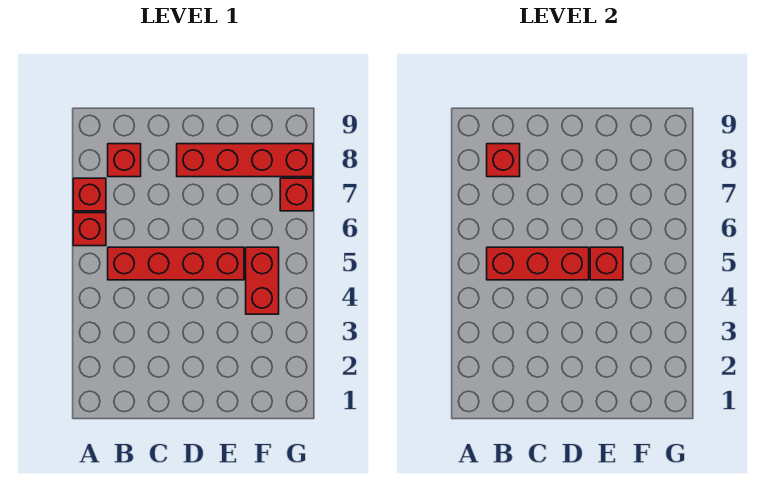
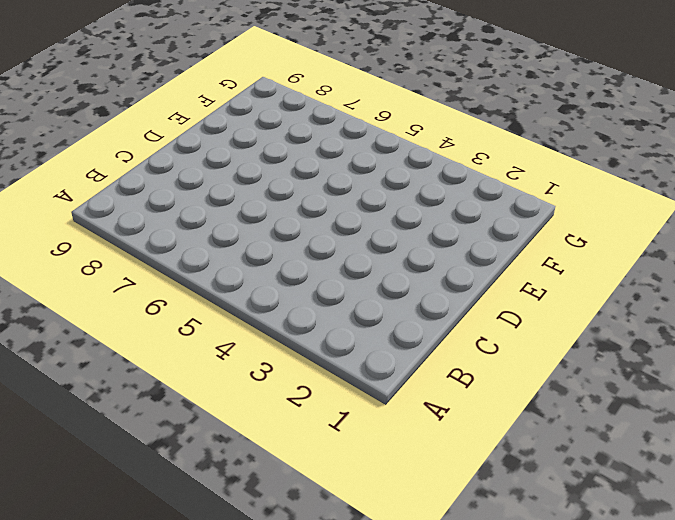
none -> red 1x1 brick [73,213,106,246]
none -> red 1x1 brick [73,178,106,211]

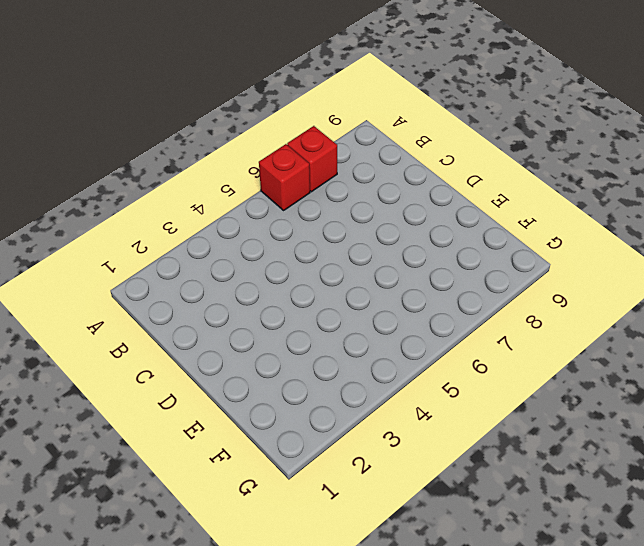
none -> red 1x4 brick [108,247,244,280]
none -> red 1x1 brick [108,144,141,177]

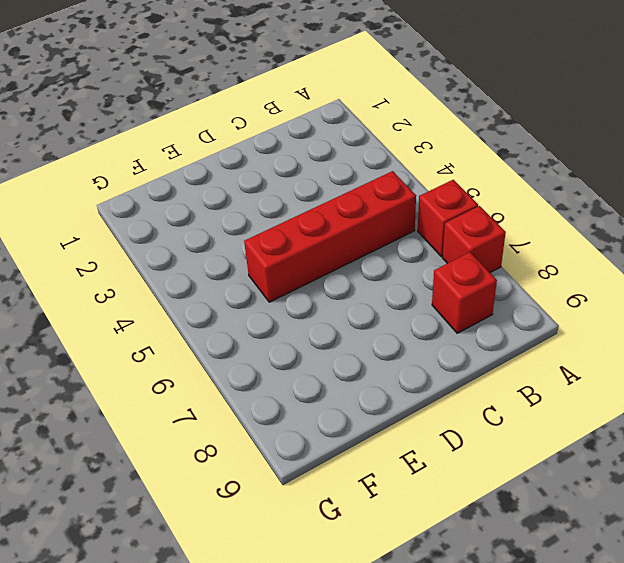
none -> red 1x4 brick [177,144,313,177]
none -> red 1x2 brick [246,247,279,314]

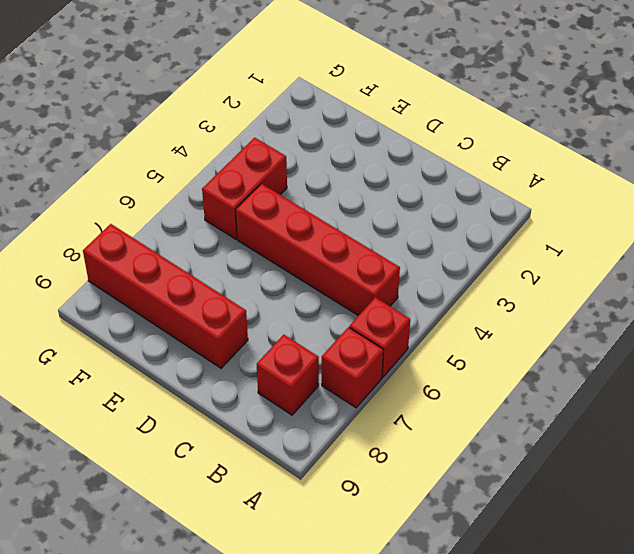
none -> red 1x1 brick [280,178,313,211]
none -> red 1x3 brick [487,247,589,280]

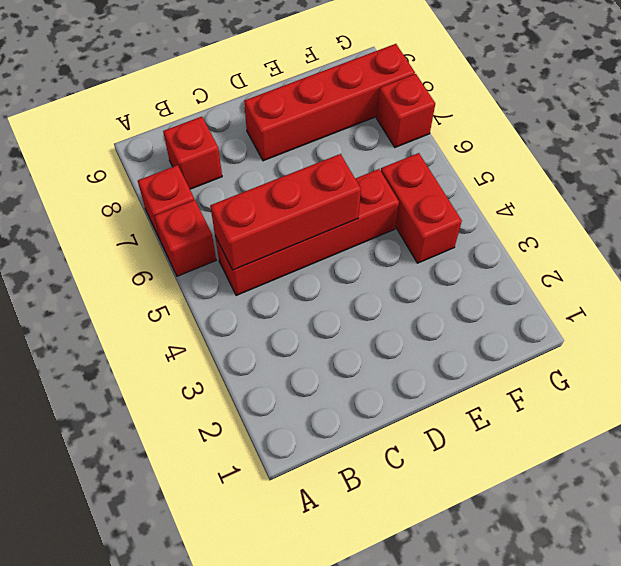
none -> red 1x1 brick [487,144,520,177]
none -> red 1x1 brick [590,247,623,280]

